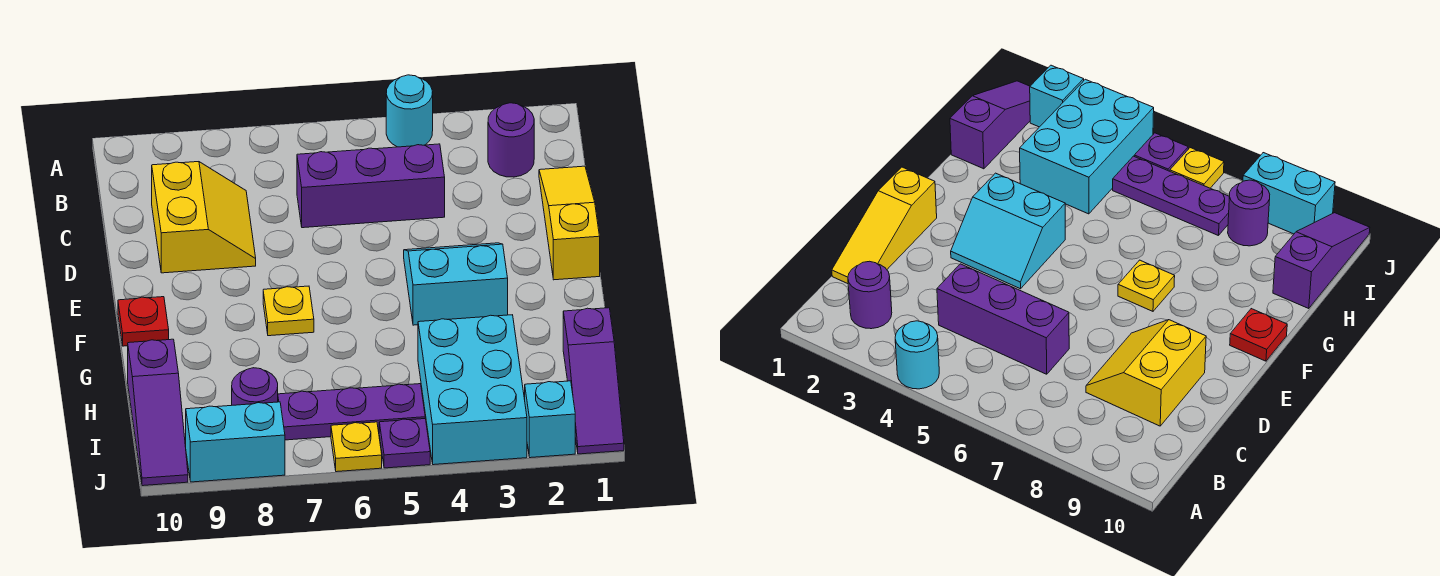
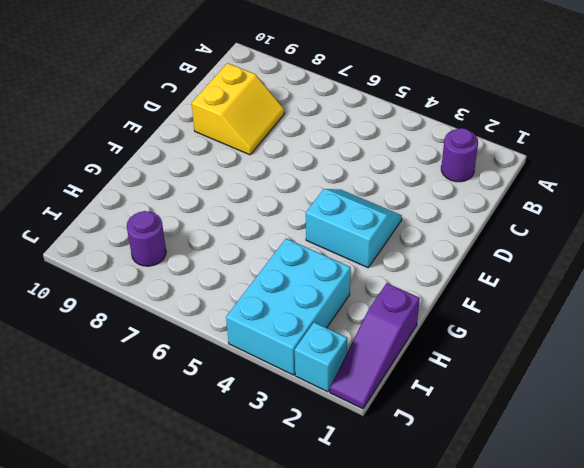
none -> cyan 1x1 round brick [386,75,433,147]
none -> yellow 1x3 slope [539,166,600,280]
none -> purple 1x3 brick [297,144,445,228]

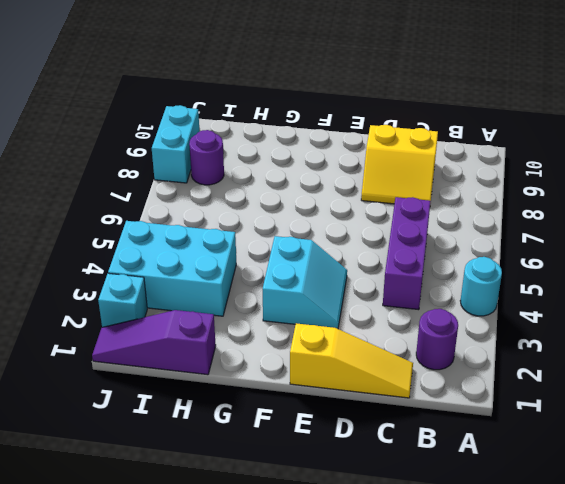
none -> yellow 1x1 plate [263,286,314,336]
none -> red 1x1 plate [118,297,169,346]
none -> purple 1x3 slope [128,339,188,486]

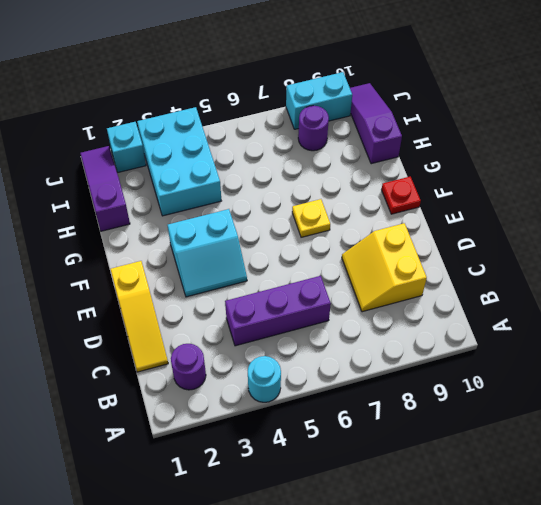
none -> purple 1x3 plate [278,384,425,440]
none -> purple 1x1 plate [379,419,430,468]
none -> yellow 1x1 plate [331,422,382,472]

